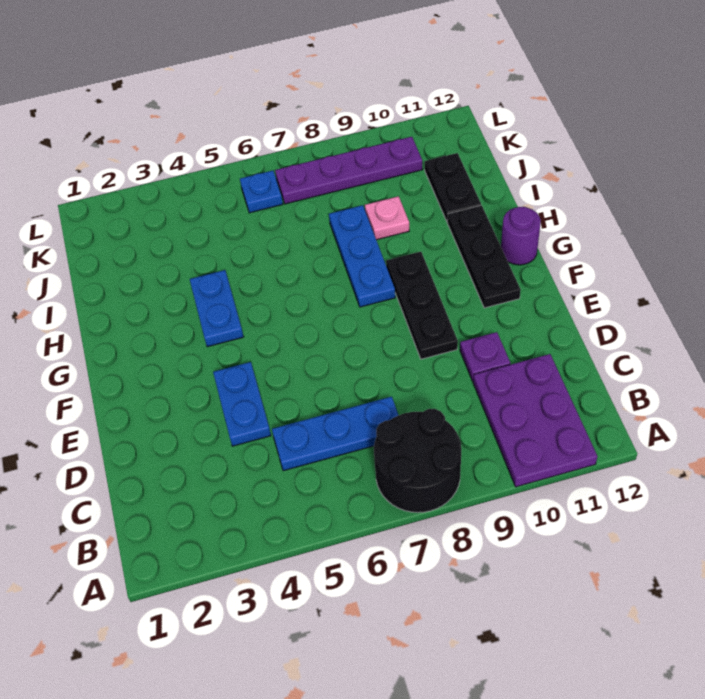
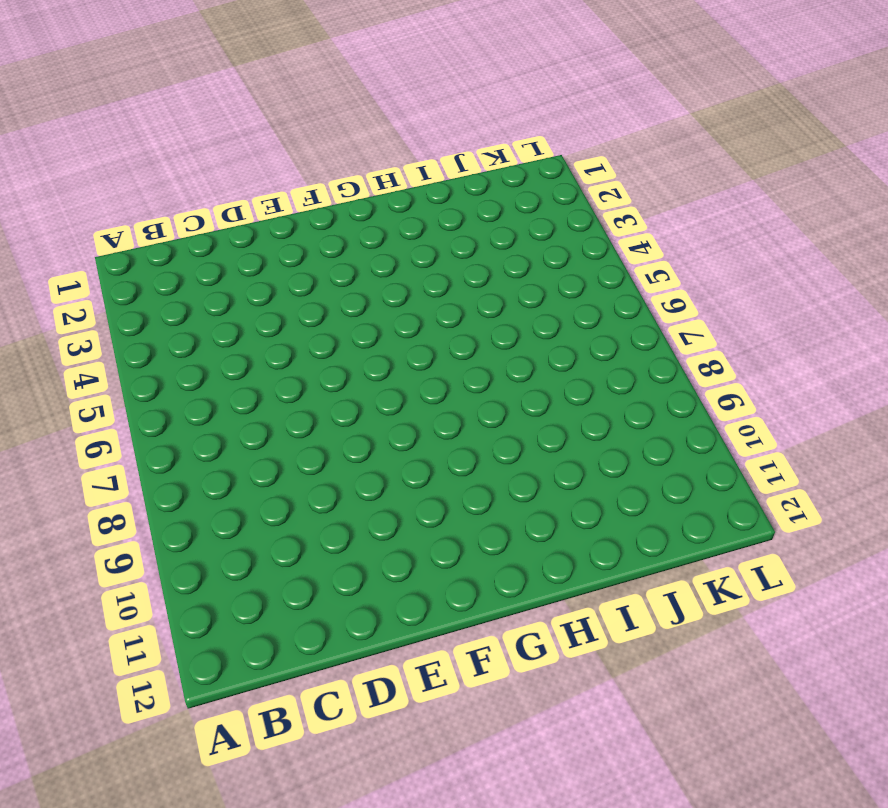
none -> black 2x2 round brick [374,409,462,513]
none -> purple 2x3 plate [473,354,598,487]
none -> blue 1x3 plate [272,397,398,471]

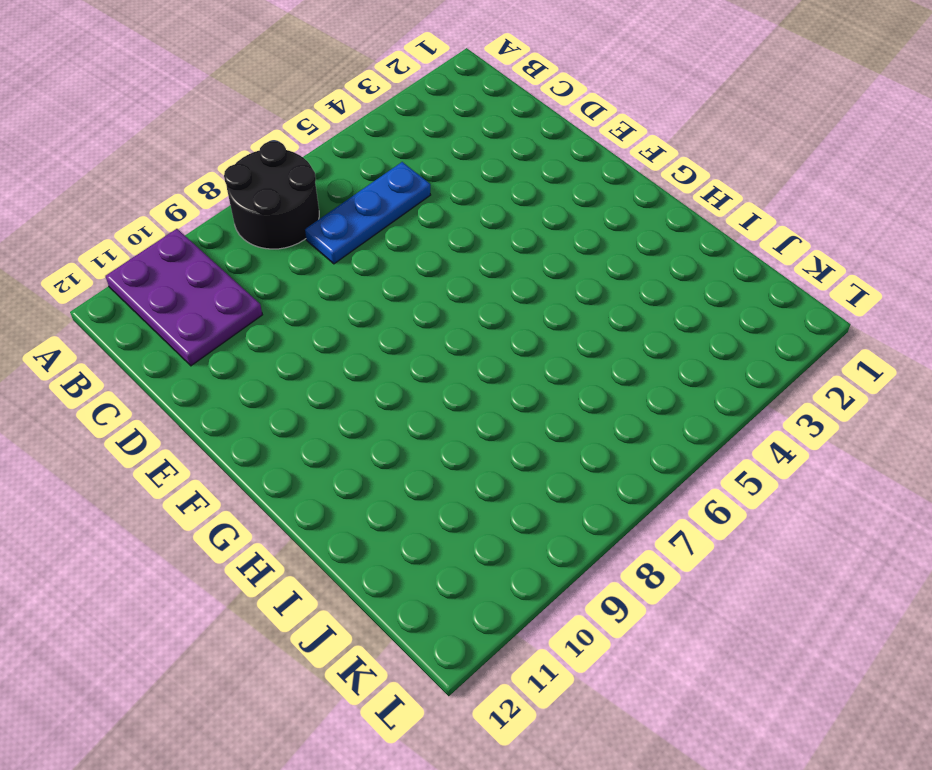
none -> blue 1x2 plate [213,362,271,446]
none -> purple 1x1 plate [460,332,510,381]
none -> black 1x3 plate [386,252,458,359]

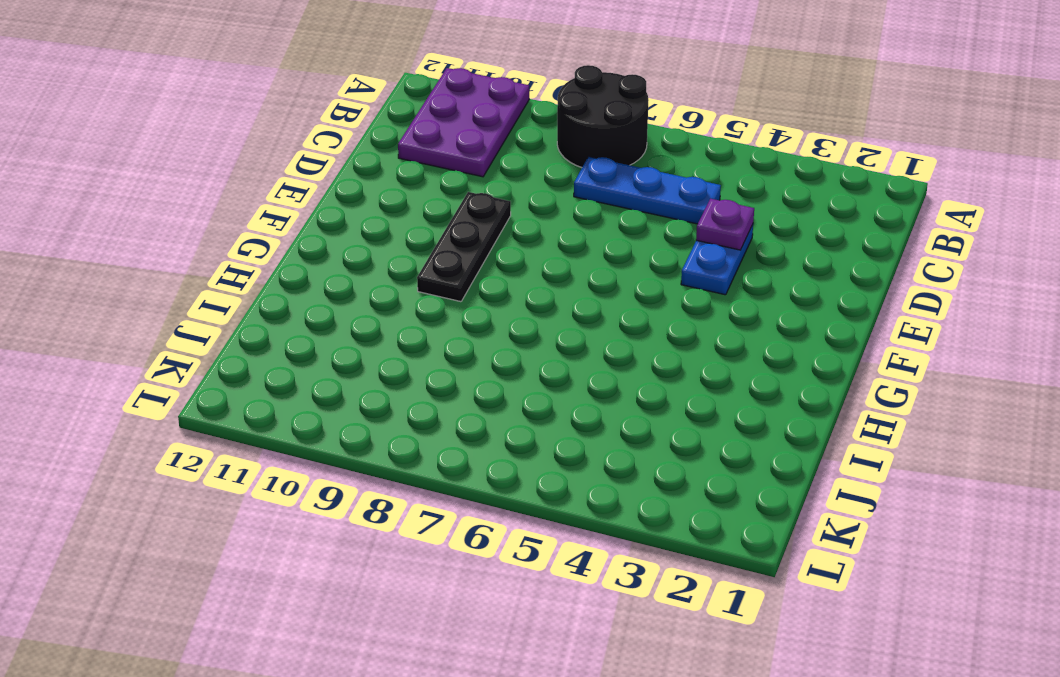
purple 1x1 plate [696,199,754,250] -> purple 1x1 plate moved to [460,332,510,381]
none -> black 1x3 plate [447,205,521,308]
none -> blue 1x2 plate [190,270,244,347]
none -> blue 1x3 plate [329,205,395,307]

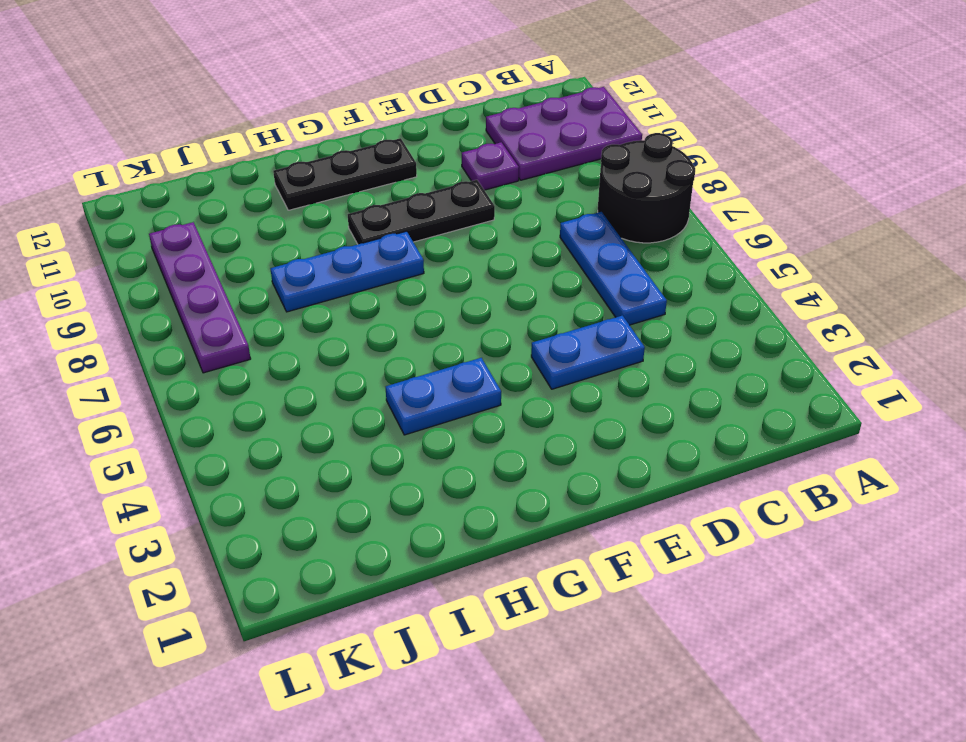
none -> purple 1x1 round brick [501,207,541,265]
none -> pink 1x1 plate [365,196,409,240]
none -> black 1x2 plate [425,153,481,221]

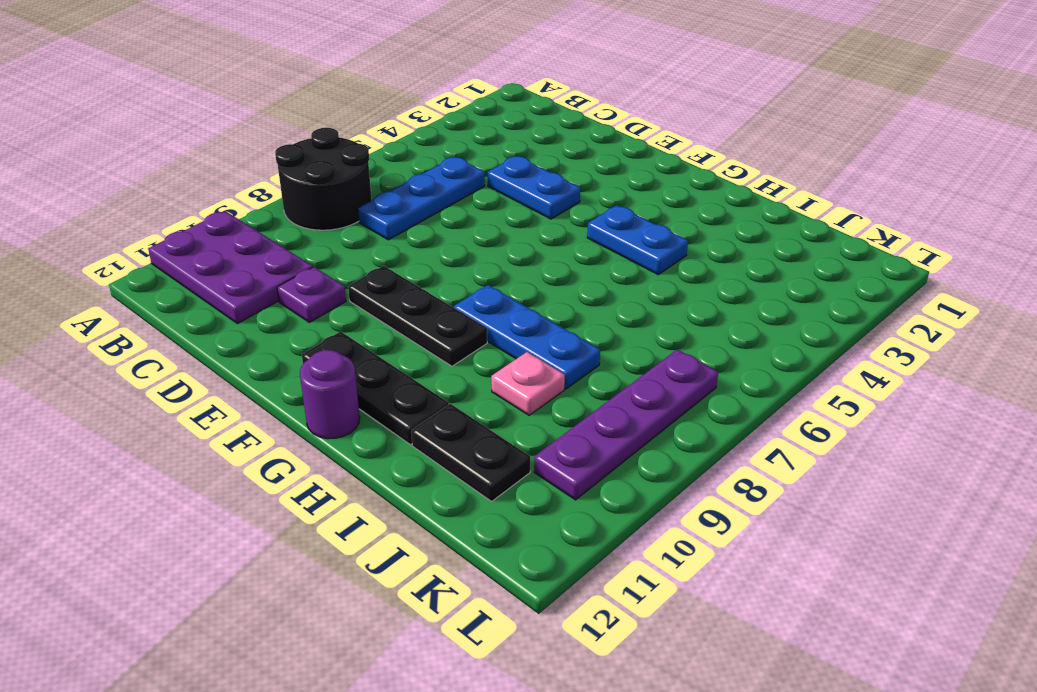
none -> blue 1x1 plate [240,171,283,213]

